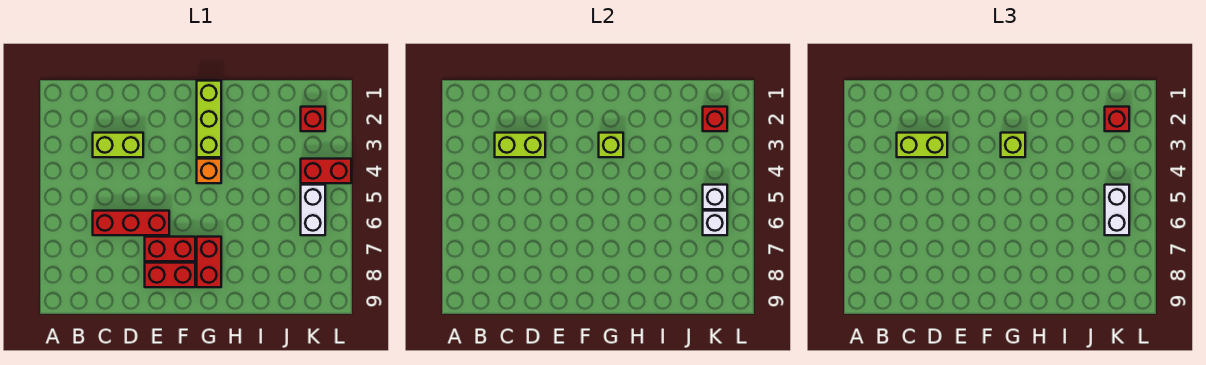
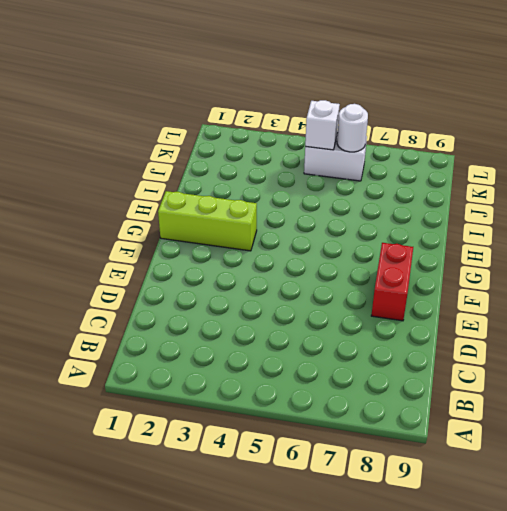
white 1x1 round brick [337,104,368,152] -> white 1x1 brick [703,211,727,235]
none -> lime 1x2 brick [93,133,143,157]
none -> red 1x3 brick [93,211,169,235]
none -> red 1x2 brick [145,237,195,261]

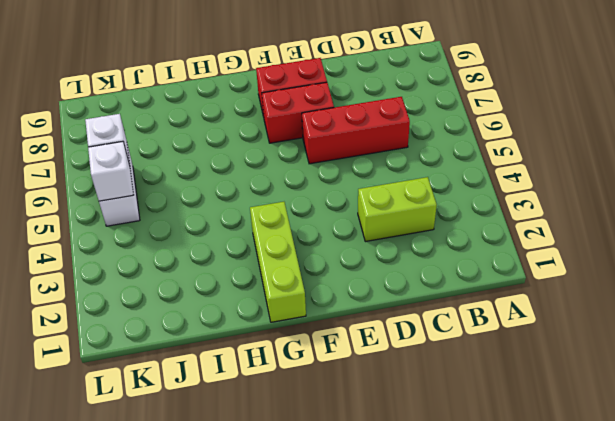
none -> orange 1x1 brick [197,159,221,183]
none -> red 1x2 brick [197,237,221,287]
none -> red 1x1 brick [301,107,325,131]

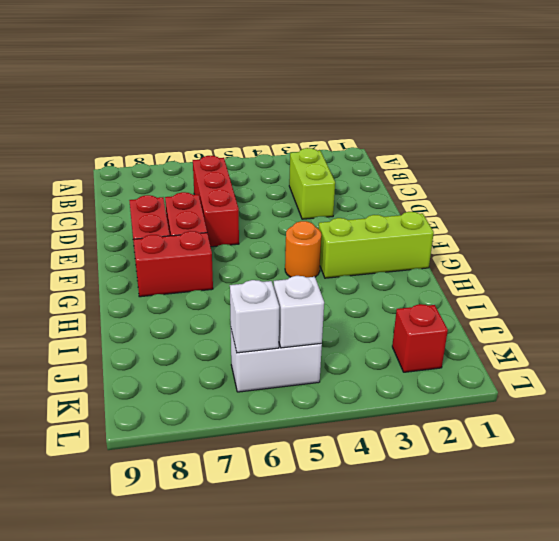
orange 1x1 round brick [285,221,321,277] -> orange 1x1 brick [197,159,221,183]
none -> red 1x2 brick [301,159,351,183]
none -> lime 1x2 brick [495,133,545,157]
none -> lime 1x1 brick [599,133,623,157]

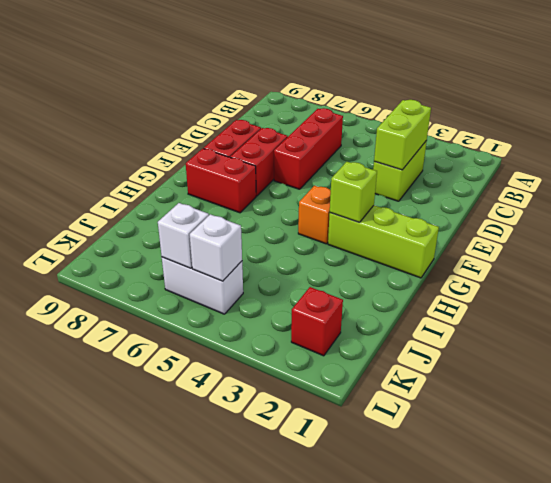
none -> red 1x2 brick [301,159,351,183]
none -> red 1x1 brick [703,107,727,131]
none -> lime 1x2 brick [897,133,947,157]

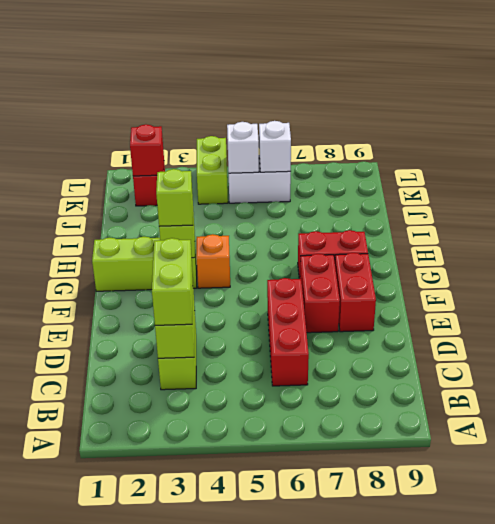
lime 1x2 brick [197,136,228,204] -> red 1x2 brick [301,159,351,183]
none -> red 1x1 brick [1105,107,1129,131]
none -> white 1x2 brick [1105,185,1129,235]

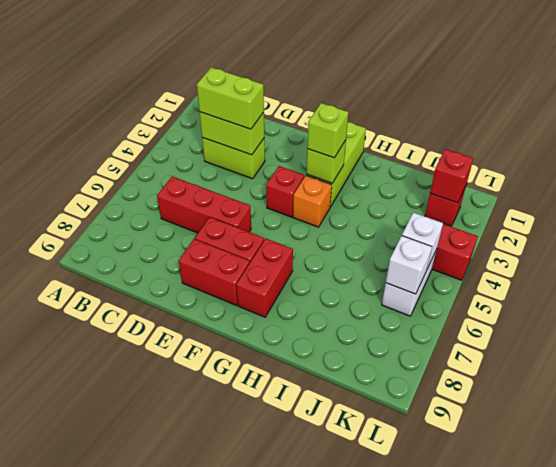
red 1x1 brick [266,166,304,217] -> red 1x1 brick moved to [1105,107,1129,131]
none -> white 1x2 brick [1105,185,1129,235]

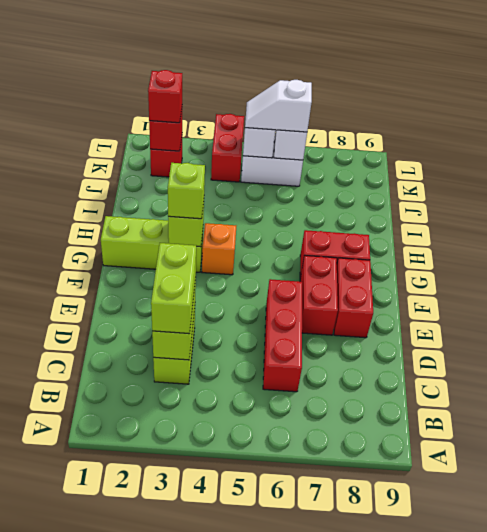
white 1x2 slope [245,80,312,132] -> white 1x2 brick [1105,185,1129,235]

